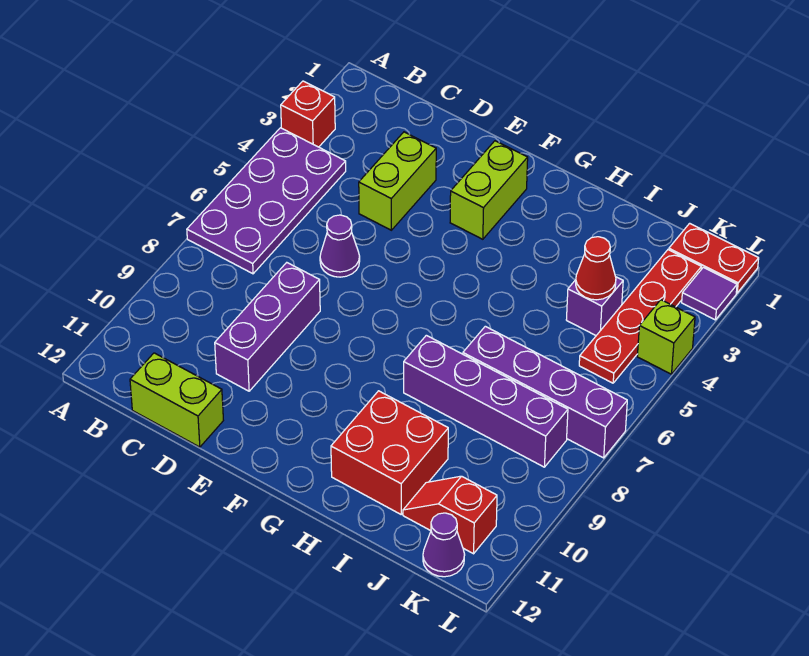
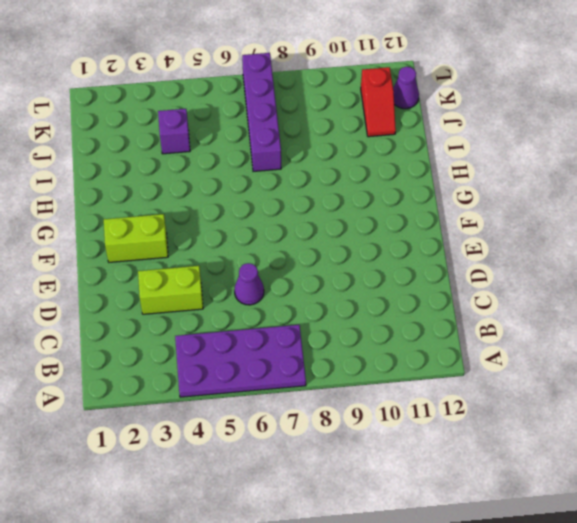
none -> red 1x1 brick [281,81,335,147]
none -> lime 1x2 brick [130,353,223,447]
none -> purple 1x3 brick [215,263,320,391]

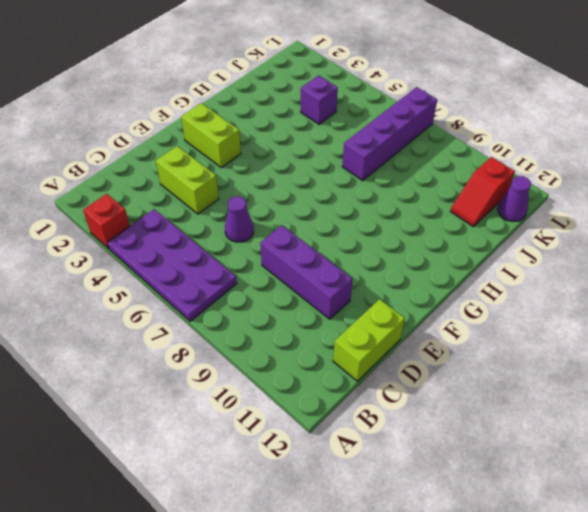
none -> purple 1x4 brick [404,335,568,467]
none -> red 2x2 brick [331,391,448,514]
none -> red 1x2 plate [669,223,759,293]

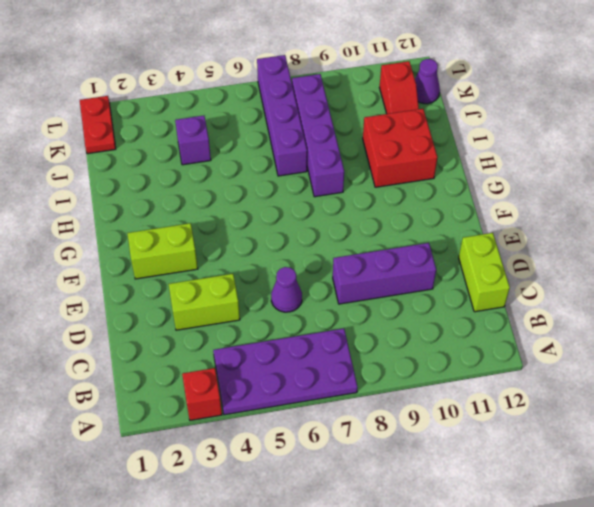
none -> red 1x4 plate [579,250,701,383]
none -> purple 1x1 tile [682,267,737,320]
none -> lime 1x1 brick [637,300,695,374]

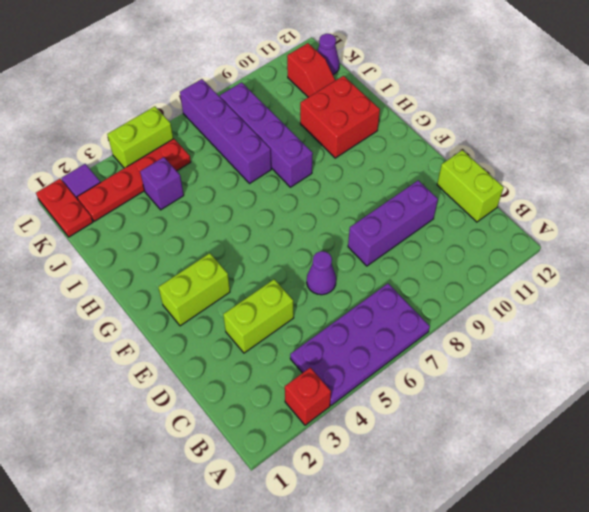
lime 1x2 brick [107,106,173,168] -> lime 1x1 brick [637,300,695,374]
none -> red 1x1 cone [576,237,616,300]

